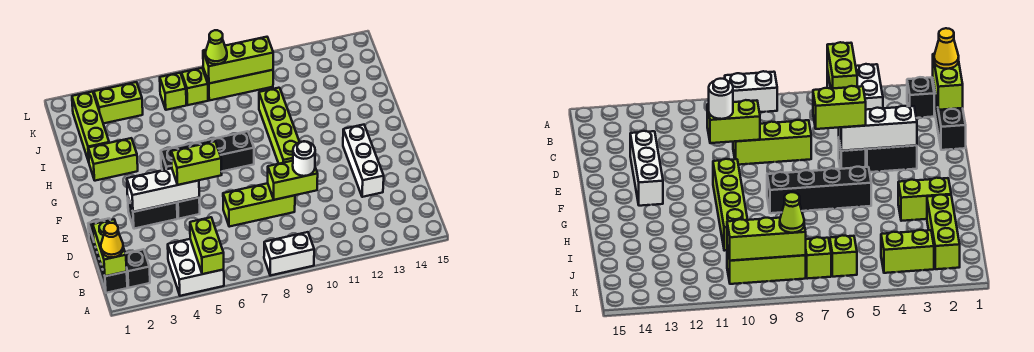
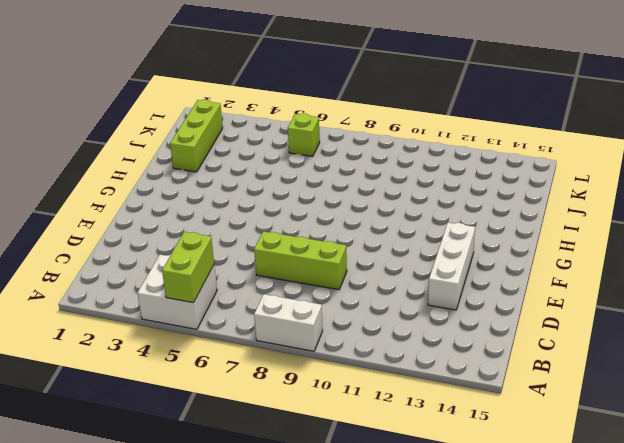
none -> black 1x3 brick [88,218,127,293]
none -> black 1x1 brick [126,249,150,288]
none -> black 1x2 brick [128,198,177,229]

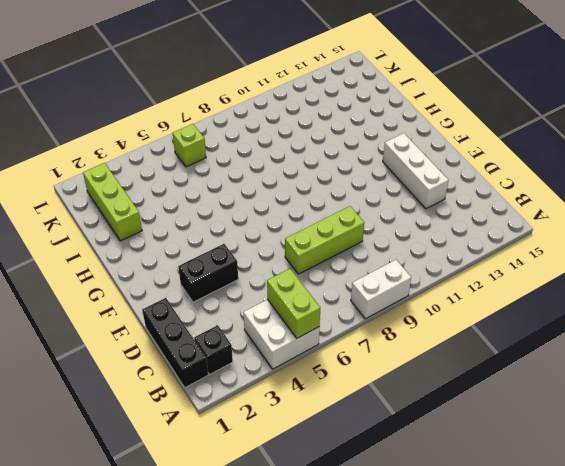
none -> black 1x1 brick [177,198,200,219]
none -> lime 1x4 brick [259,88,299,164]
none -> black 1x4 brick [161,131,254,172]

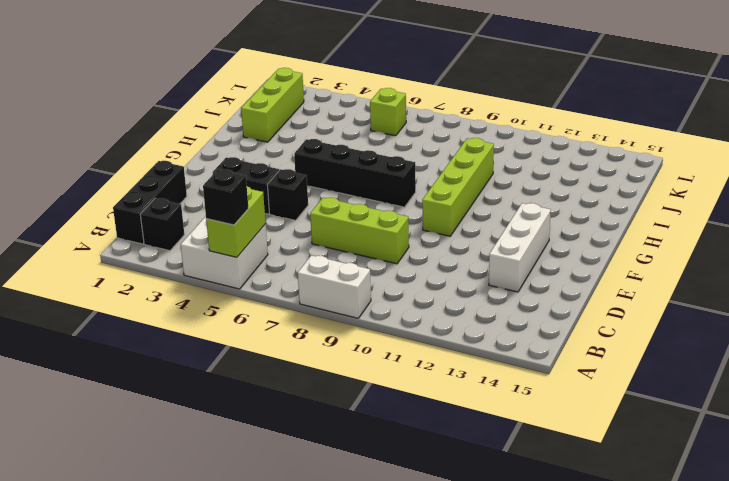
black 1x1 brick [203,169,248,225] -> none
none -> lime 1x2 brick [88,138,138,181]
none -> lime 1x2 brick [94,82,143,124]
none -> lime 1x1 brick [182,68,208,105]

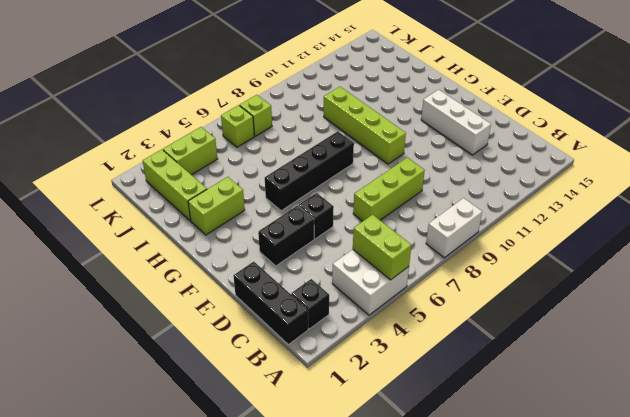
none -> lime 1x3 brick [203,69,273,100]
none -> lime 1x2 brick [93,220,127,276]
none -> lime 1x2 brick [268,161,318,200]

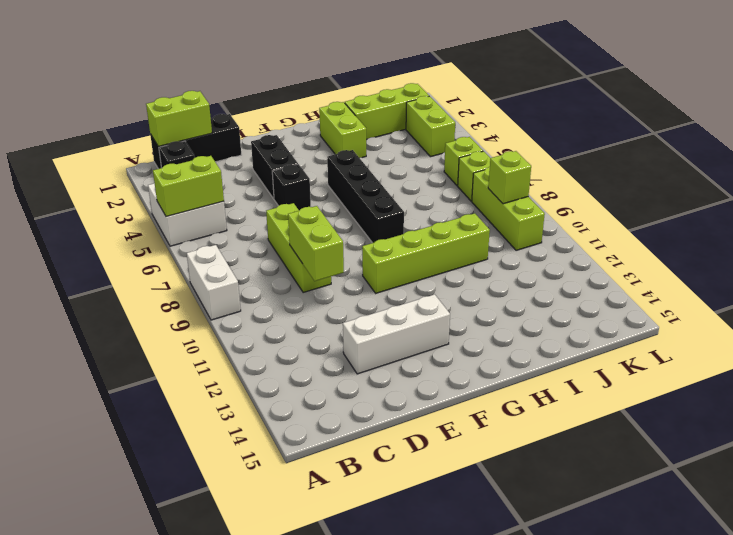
lime 1x1 brick [488,151,531,204] -> lime 1x3 brick [203,37,273,83]
none -> white 1x3 brick [127,168,199,212]
none -> yellow 1x1 cone [101,223,123,257]
none -> white 1x1 round brick [293,141,315,176]

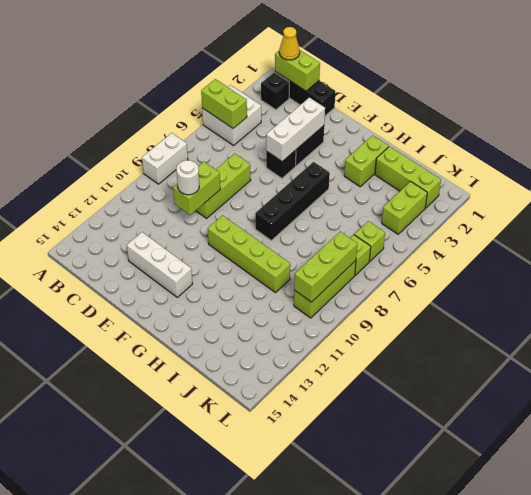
none -> lime 1x2 brick [171,142,222,185]
none -> lime 1x1 cone [205,30,227,64]

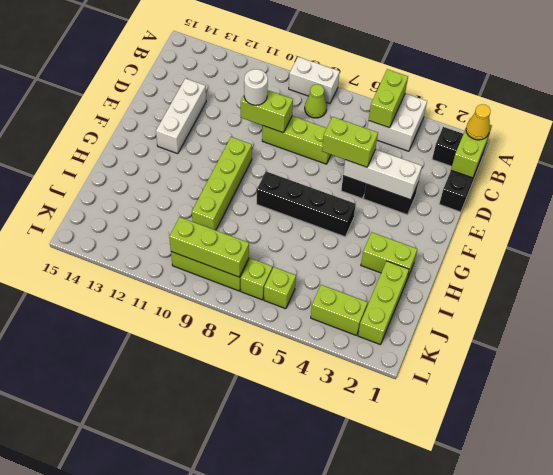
lime 1x1 cone [305,84,327,118] -> lime 1x1 cone moved to [205,30,227,64]

